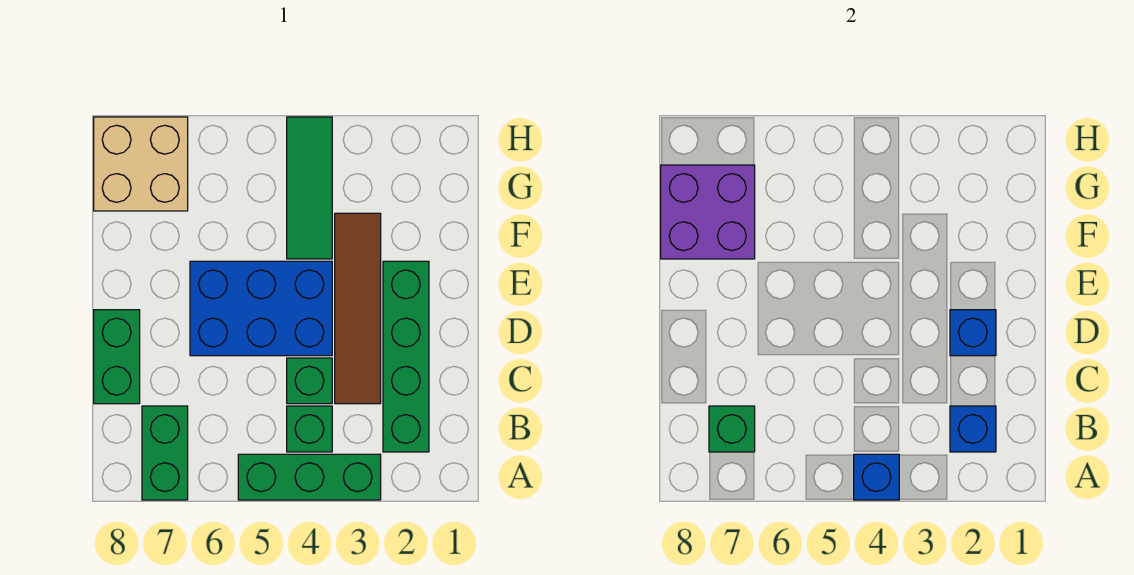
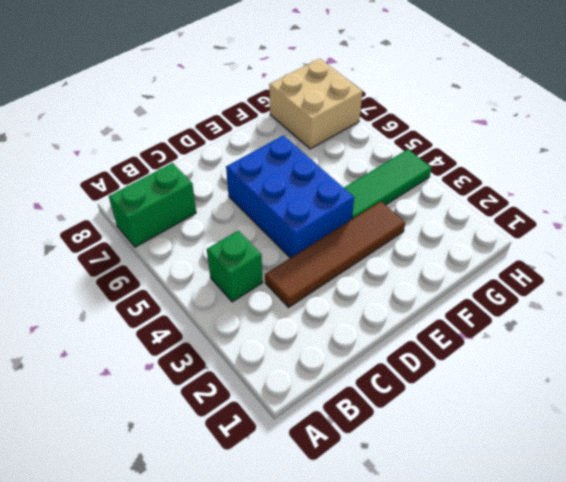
none -> green 1x3 brick [238,454,381,500]
none -> green 1x4 brick [383,261,429,452]
none -> green 1x1 brick [287,358,332,404]

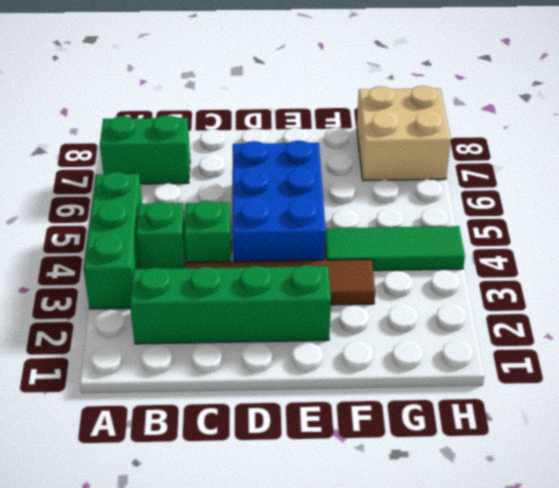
none -> green 1x2 brick [94,310,140,404]
none -> blue 1x1 brick [854,454,899,500]
none -> blue 1x1 brick [950,406,996,452]

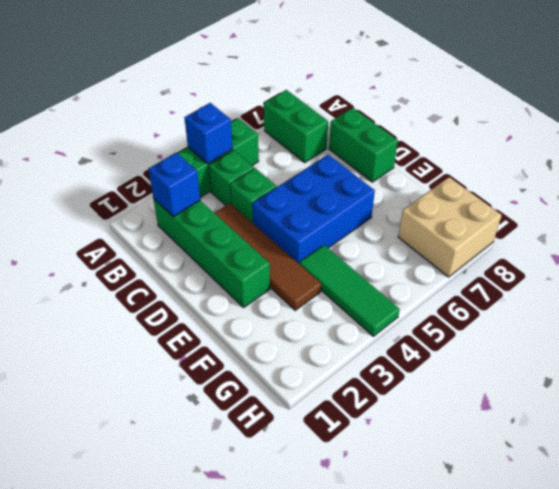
none -> green 1x1 brick [709,406,755,452]
none -> blue 1x1 brick [950,310,996,356]
none -> purple 2x2 brick [661,165,755,259]

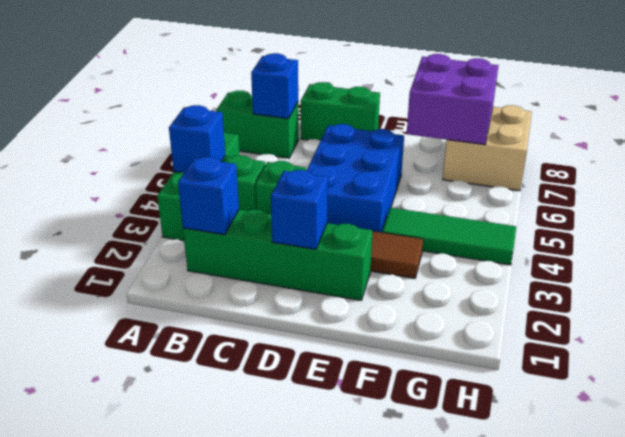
blue 1x1 brick [251,53,298,119] -> green 1x1 brick [709,406,755,452]

